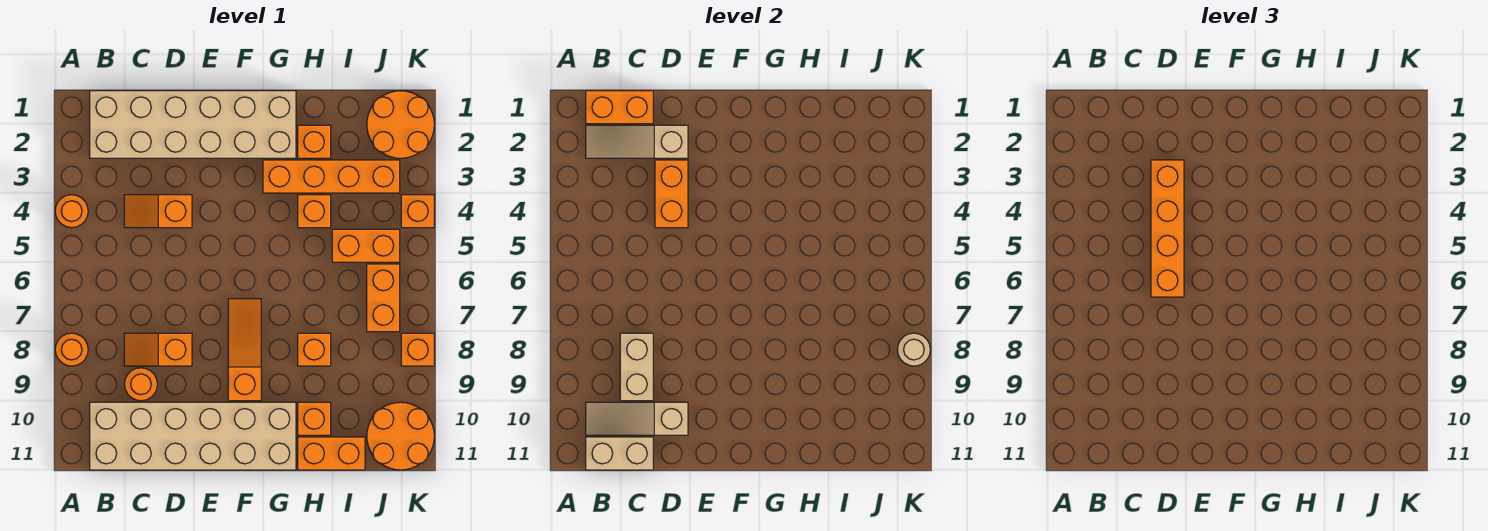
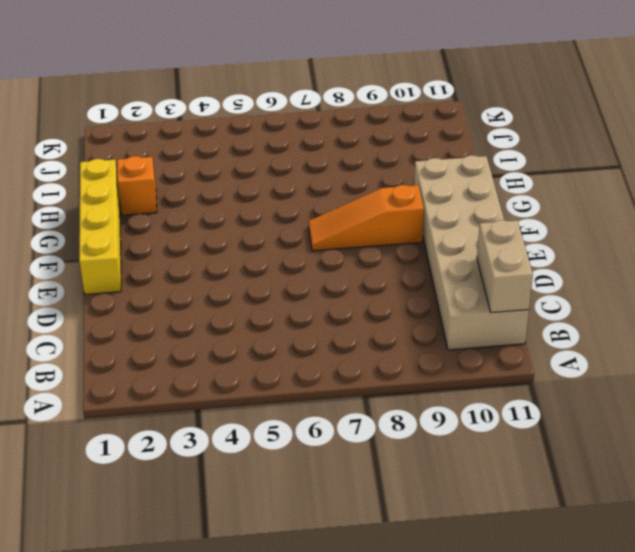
yellow 1x4 brick [79,159,121,295] -> tan 2x6 brick [90,91,296,158]
none -> orange 1x1 round brick [55,195,88,228]
none -> orange 1x1 round brick [55,333,88,366]
none -> orange 1x2 slope [124,195,192,228]

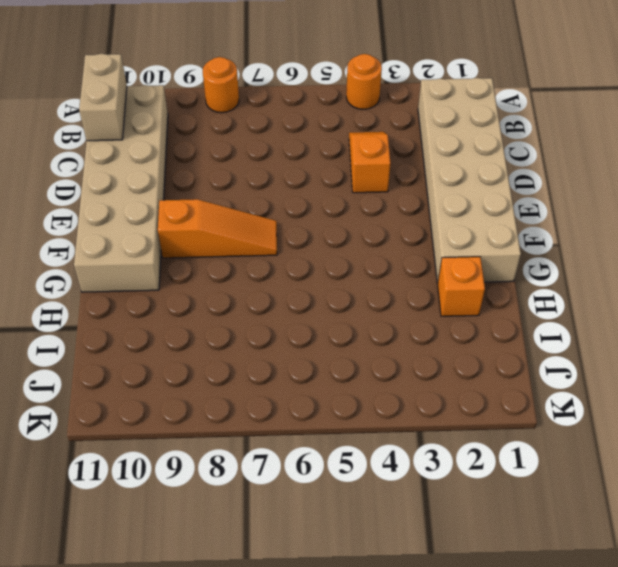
none -> orange 1x2 slope [124,333,192,366]
none -> orange 1x1 round brick [124,368,157,401]
none -> orange 1x4 brick [263,160,400,193]

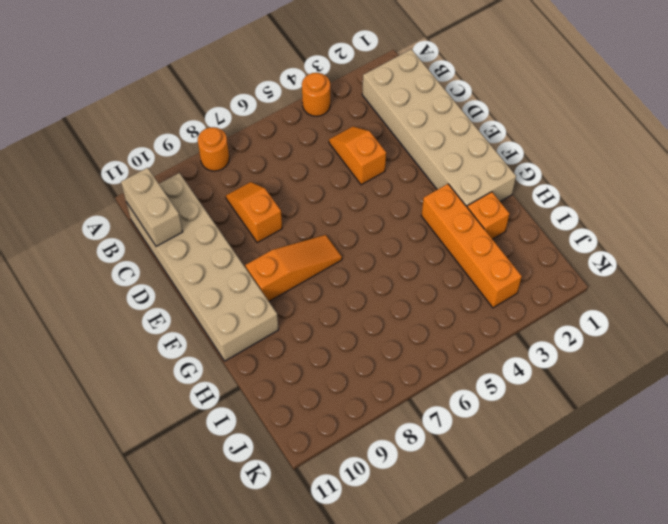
none -> orange 1x1 round brick [124,368,157,401]
none -> orange 1x1 brick [298,195,331,228]
none -> orange 1x1 brick [298,333,331,366]

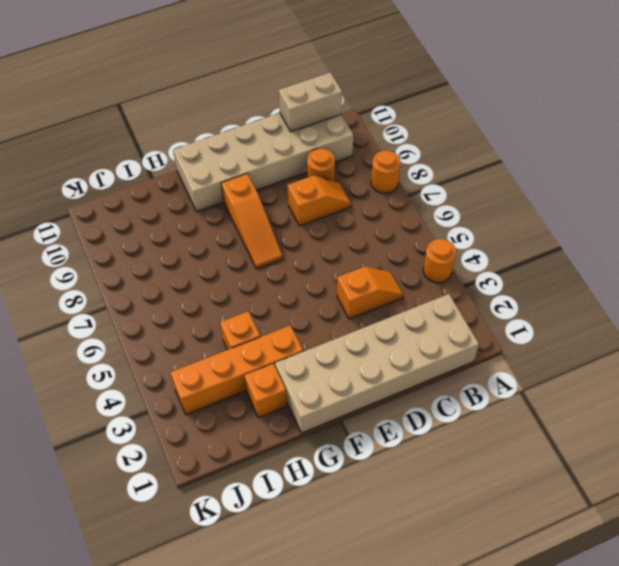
none -> orange 1x1 brick [298,333,331,366]
none -> orange 1x1 brick [298,402,331,435]
none -> orange 1x2 brick [298,437,365,470]

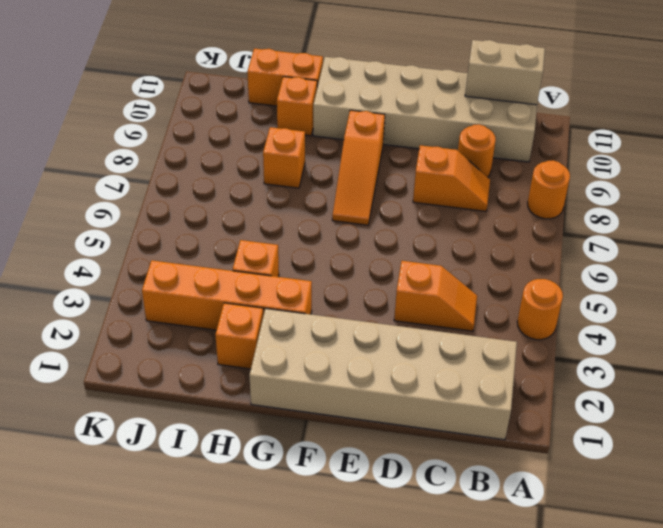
none -> orange 1x2 brick [332,229,400,262]
none -> orange 2x2 round brick [367,91,434,158]
none -> orange 1x2 brick [367,264,400,332]

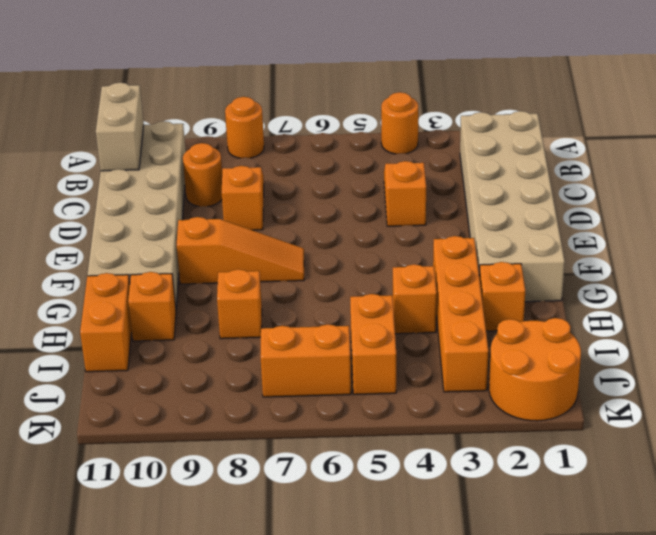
none -> orange 2x2 round brick [367,402,434,470]
none -> orange 1x1 brick [401,195,434,228]
none -> orange 1x1 brick [401,333,434,366]

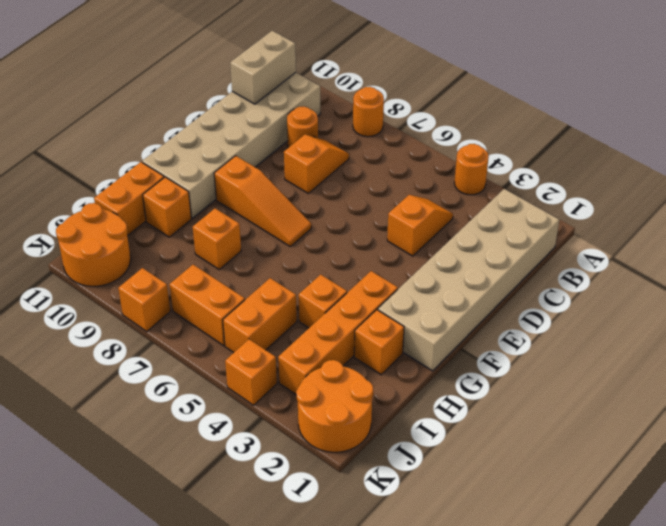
none -> orange 1x2 brick [586,91,653,124]
none -> tan 1x3 slope [586,125,688,158]
none -> tan 1x3 slope [586,402,688,435]

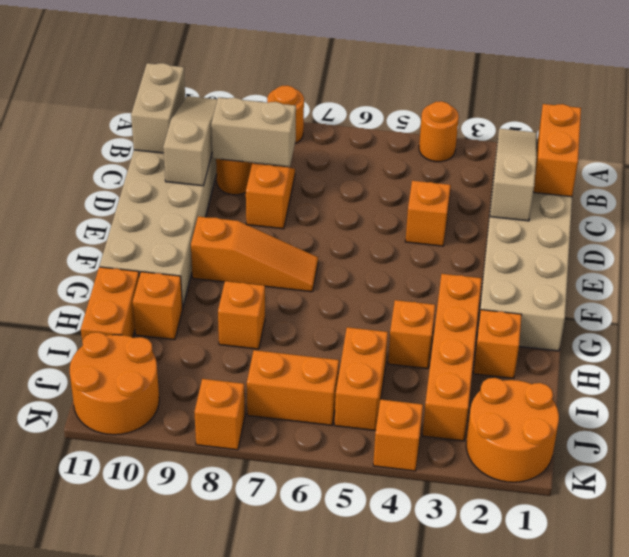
none -> orange 1x2 brick [655,160,688,228]
none -> tan 1x1 round brick [897,333,930,366]
none -> orange 1x4 brick [1151,160,1184,297]

